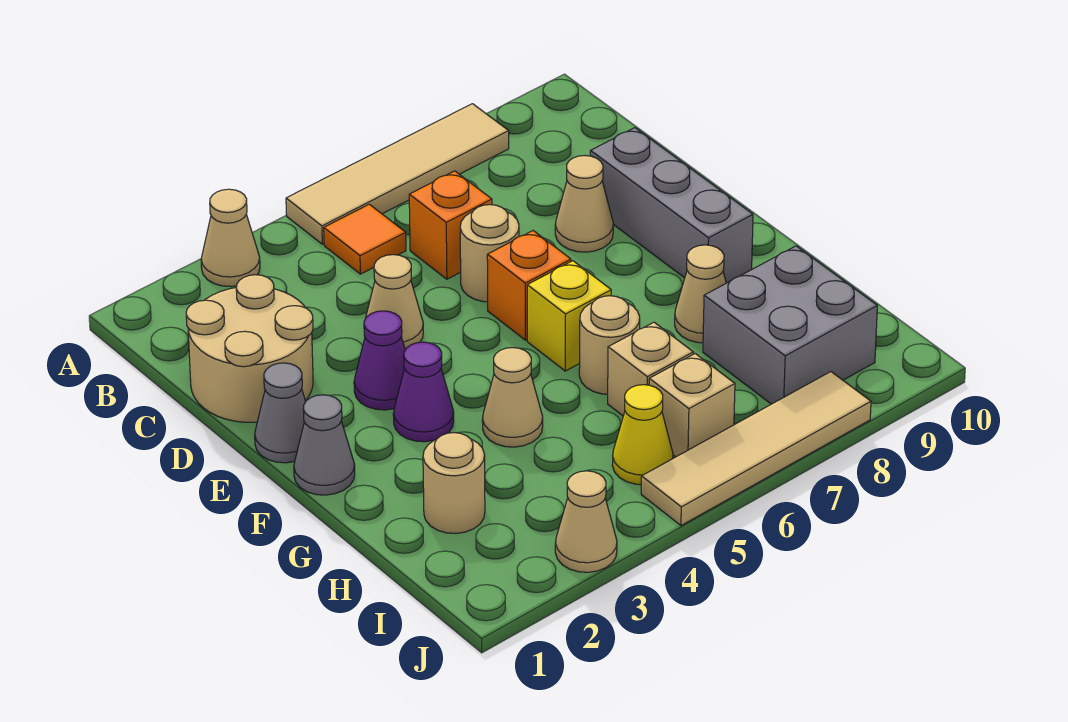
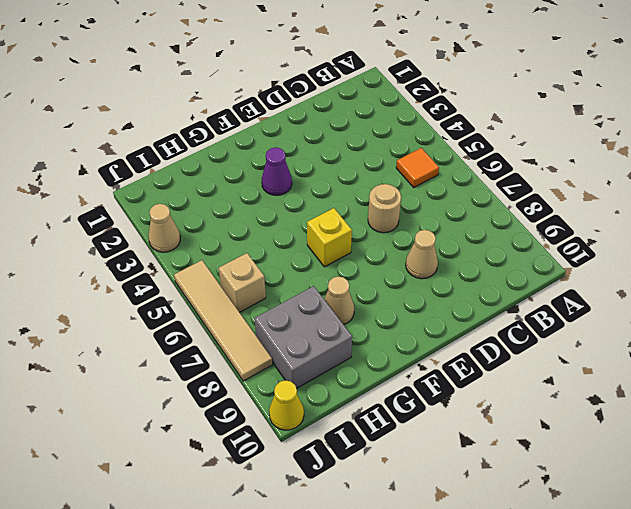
yellow 1x1 cone [269,380,304,430] -> yellow 1x1 cone moved to [612,385,673,485]
none -> tan 1x1 cone [201,189,260,287]
none -> tan 1x4 tile [286,104,509,244]
none -> tan 2x2 round brick [186,275,313,422]

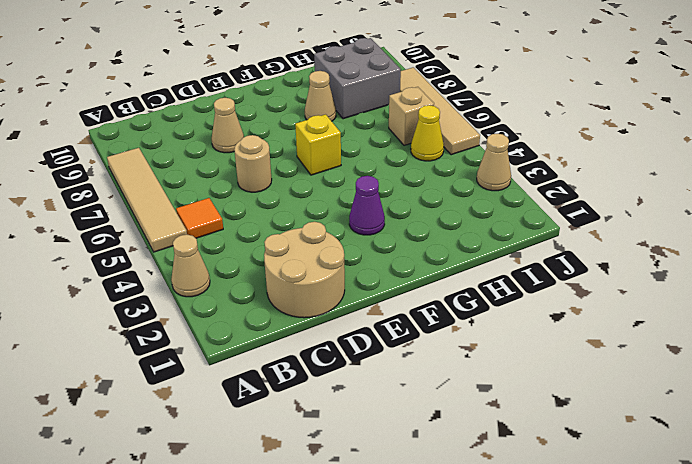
none -> orange 1x1 brick [409,171,492,279]
none -> tan 1x1 cone [366,255,423,350]
none -> grey 1x3 brick [590,128,753,283]

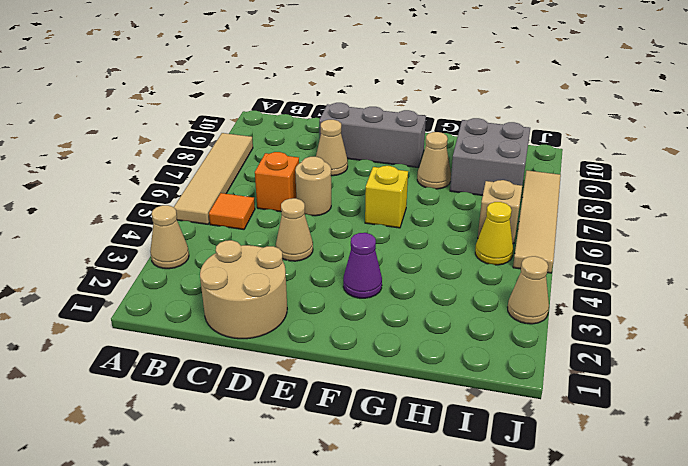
none -> grey 1x1 cone [255,363,306,463]
none -> purple 1x1 cone [354,311,405,410]
none -> orange 1x1 brick [487,231,571,340]

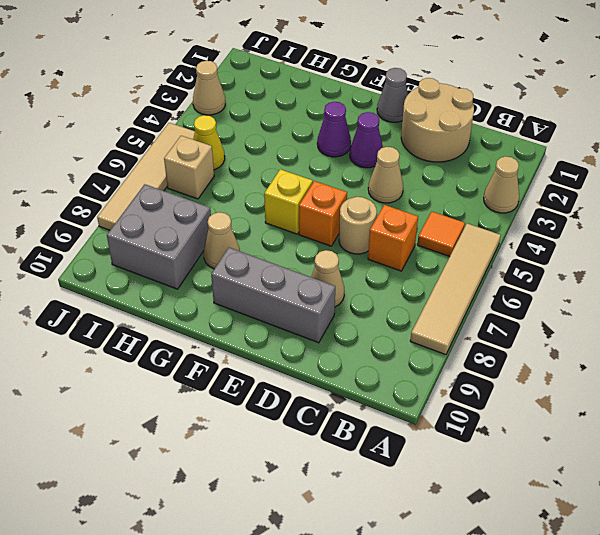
none -> grey 1x1 cone [294,395,355,495]
none -> tan 1x1 cone [482,348,543,447]
none -> tan 1x1 round brick [579,296,640,394]

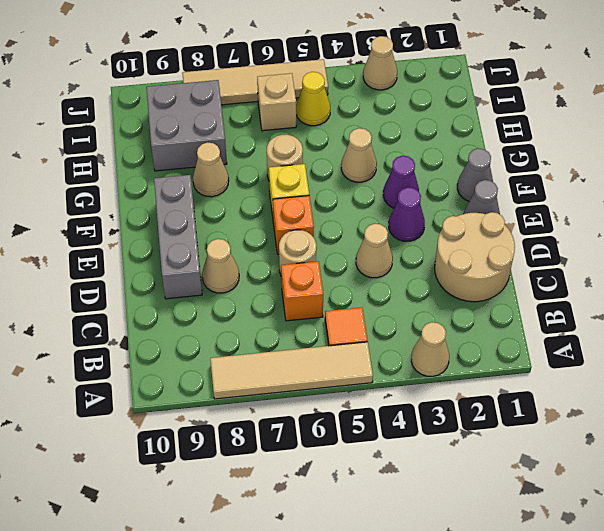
none -> tan 1x1 round brick [423,433,485,533]
none -> tan 1x1 brick [608,322,693,416]

